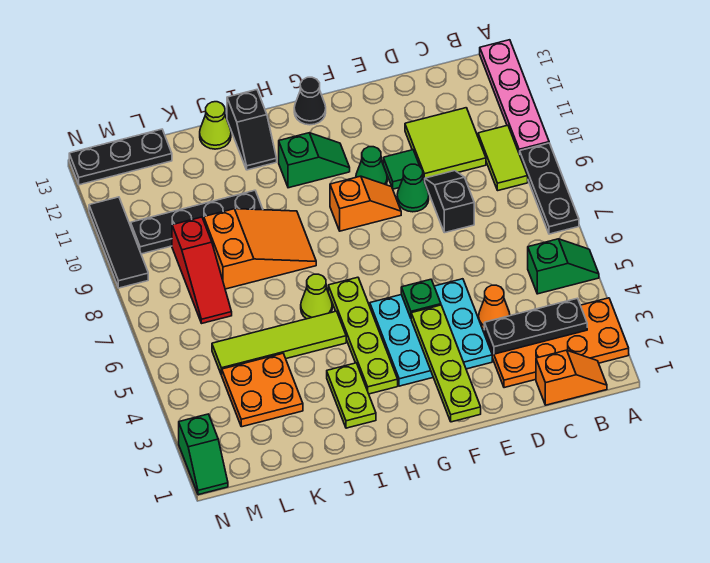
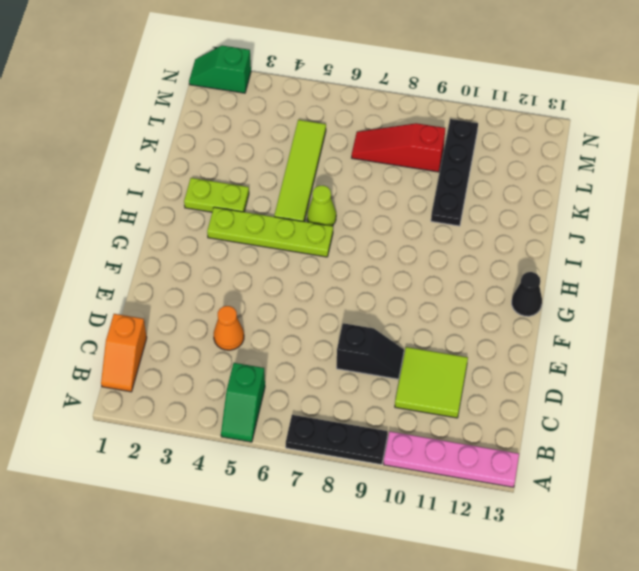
none -> orange 2x4 plate [484,298,629,388]
none -> lime 1x2 tile [478,125,528,190]
none -> cyan 3x3 plate [370,279,492,386]
none -> green 1x1 cone [397,164,429,212]

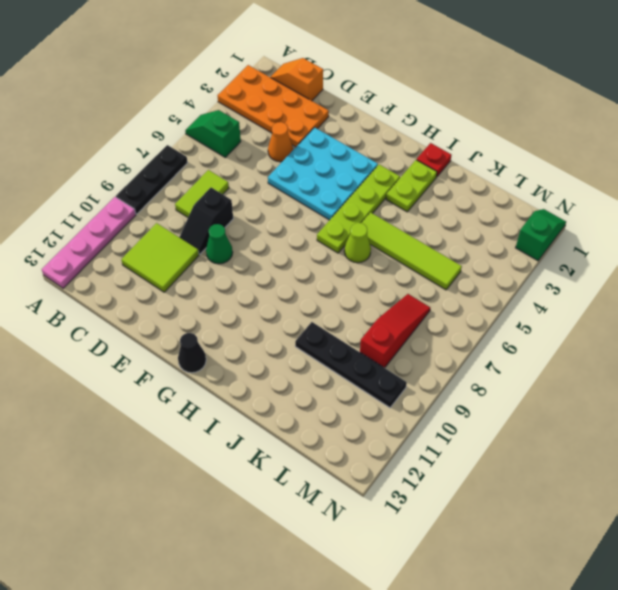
lime 1x2 tile [175,170,229,217] -> lime 1x2 tile moved to [478,125,528,190]
red 1x1 plate [417,143,451,177] -> none
none -> green 1x1 tile [383,150,419,189]
none -> orange 1x2 slope [330,176,401,231]
none -> green 1x1 cone [356,147,387,185]
none -> green 1x2 slope [279,133,350,188]

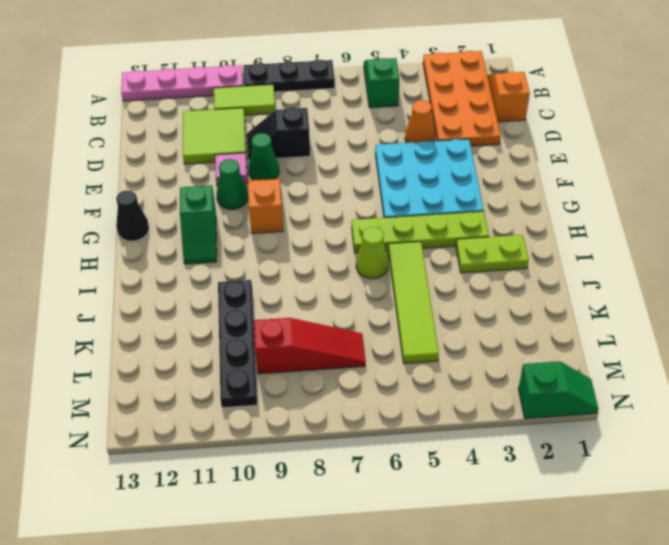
pink 1x1 tile [215,153,248,186] -> green 1x1 tile [383,150,419,189]
green 1x2 slope [180,185,217,264] -> green 1x2 slope turned to [279,133,350,188]
none -> orange 2x3 slope [204,209,316,289]
none -> black 1x2 slope [227,90,277,170]
none -> lime 1x1 cone [200,102,231,149]
none -> orange 2x2 plate [222,353,303,427]

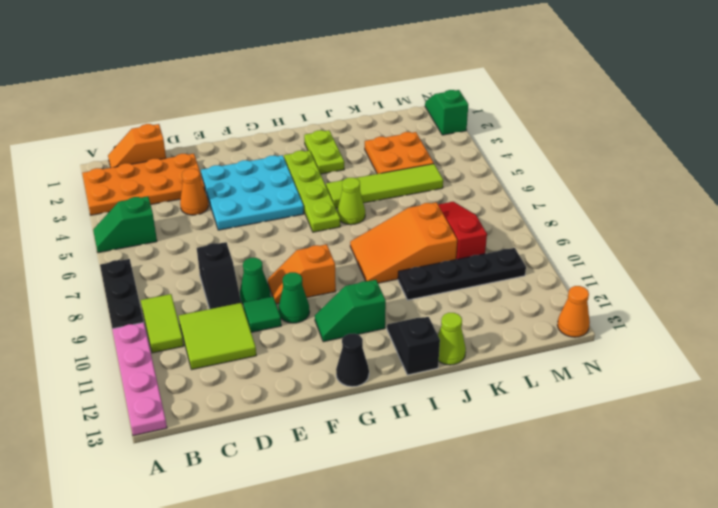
orange 1x1 cone [557,286,590,337] -> black 1x3 plate [69,129,172,185]
none -> black 1x3 tile [89,197,148,288]
none -> black 1x3 plate [484,298,587,354]
none -> lime 1x4 plate [411,305,481,422]
none -> green 1x1 plate [401,279,441,318]

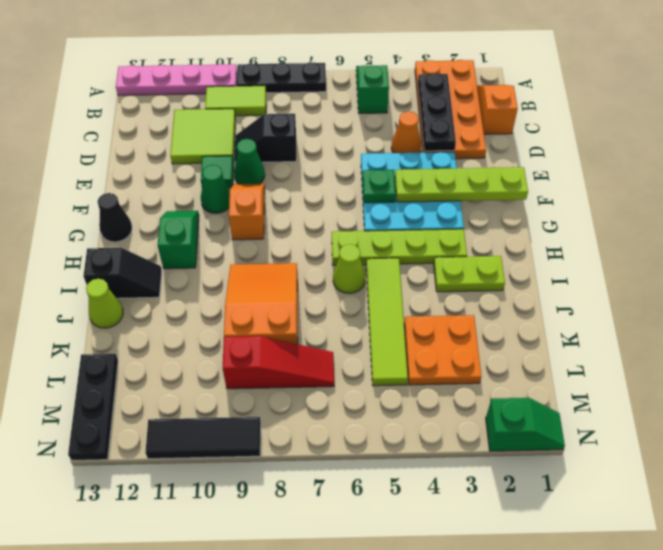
none -> black 1x4 plate [131,190,263,254]

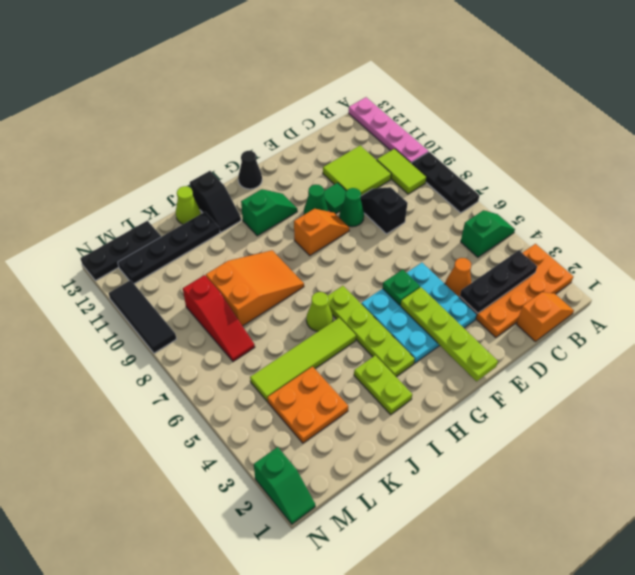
black 1x4 plate [118,212,220,283] -> black 1x4 plate moved to [131,190,263,254]

